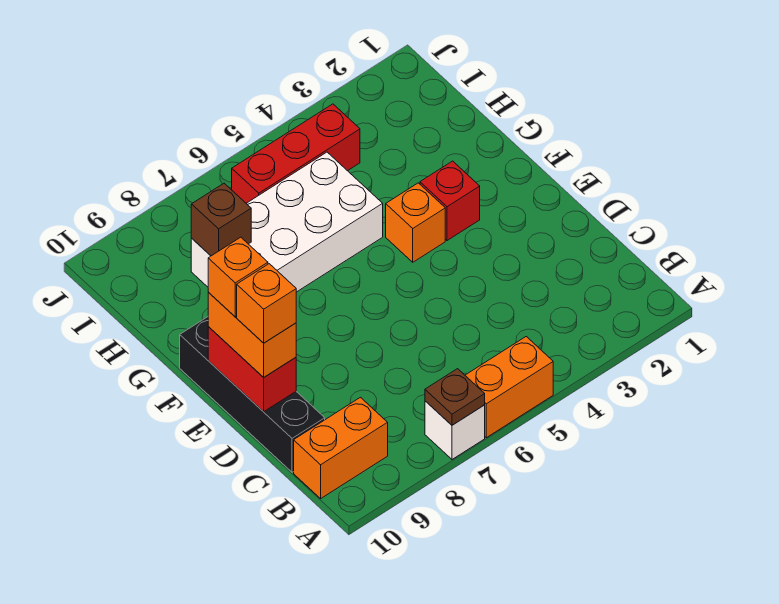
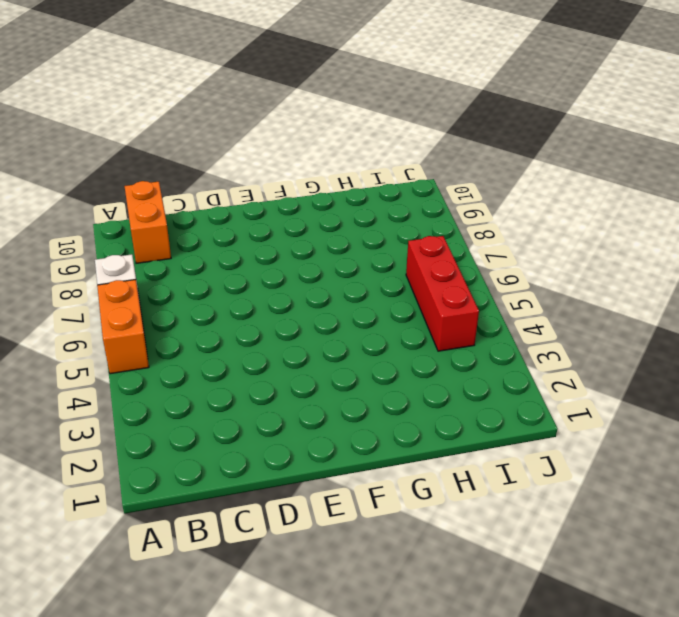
none -> black 1x4 brick [180,317,325,472]
none -> red 1x1 brick [420,161,480,241]
none -> orange 1x1 brick [386,183,445,262]

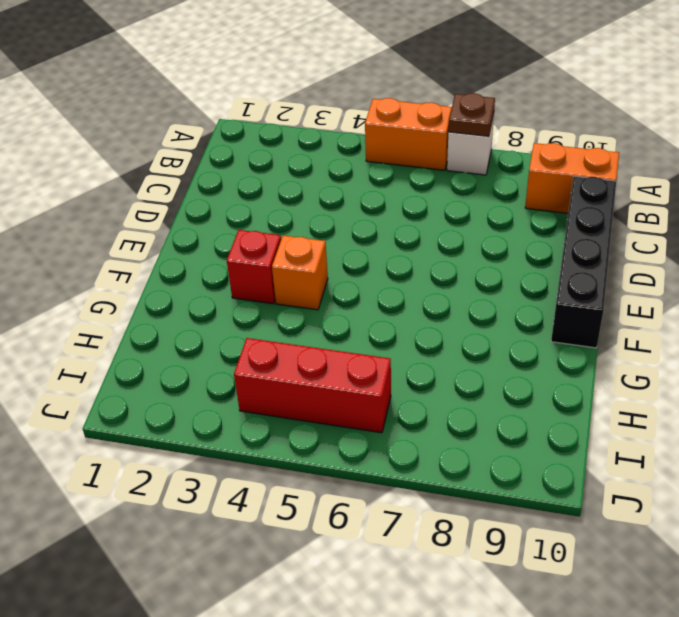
none -> white 2x4 brick [191,152,383,292]
none -> red 1x2 brick [208,327,296,412]
none -> brown 1x1 brick [191,183,251,256]

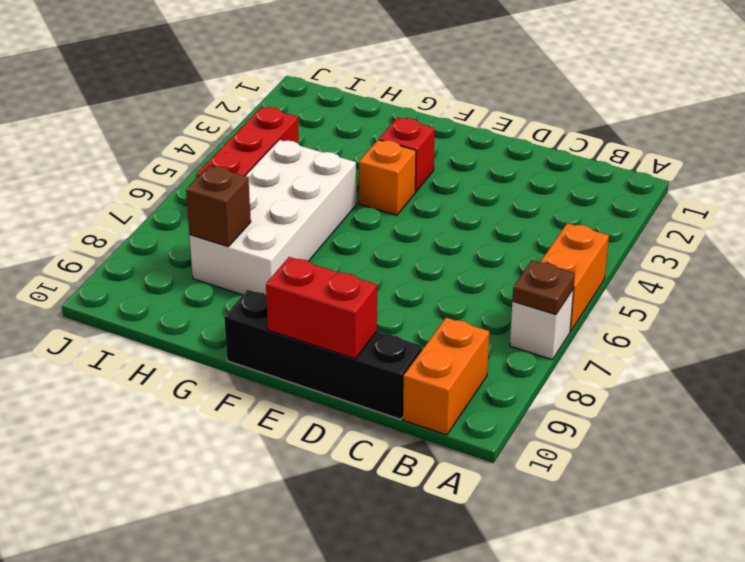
none -> orange 1x2 brick [208,293,296,377]
none -> orange 1x1 brick [237,264,296,343]
none -> orange 1x1 brick [208,237,268,317]

